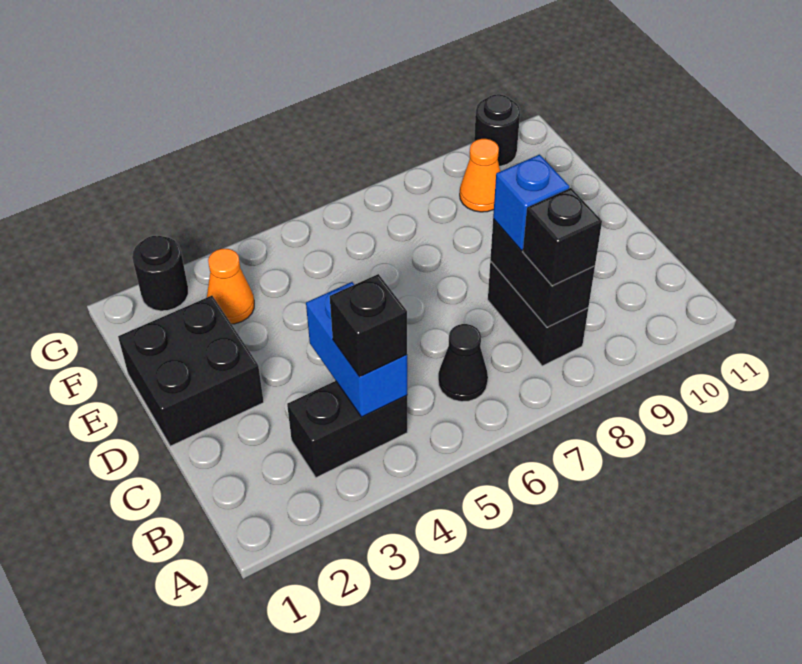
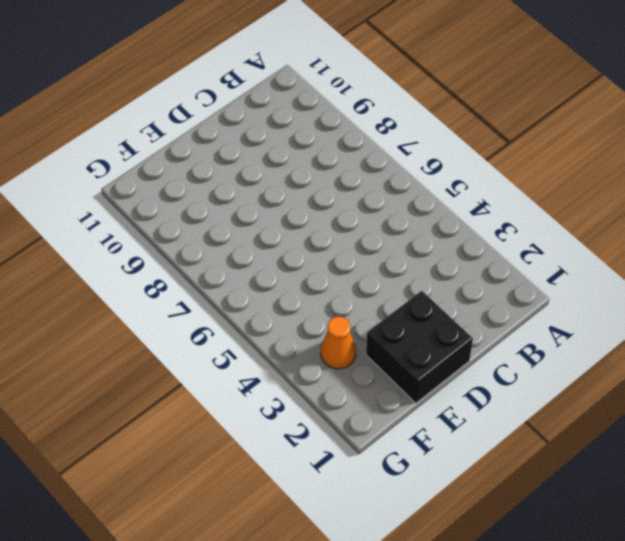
none -> black 1x2 brick [287,381,408,478]
none -> black 1x1 cone [438,324,488,402]
none -> black 1x2 brick [488,261,588,366]

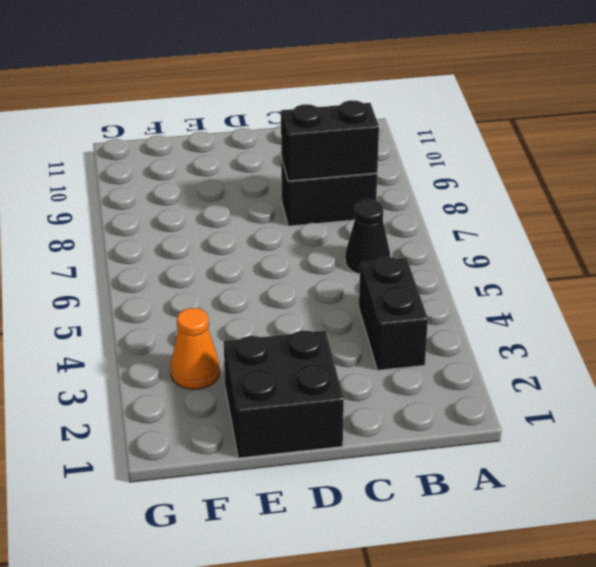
none -> orange 1x1 cone [460,139,500,212]
none -> black 1x1 round brick [132,236,188,311]
none -> black 1x1 round brick [474,94,520,166]

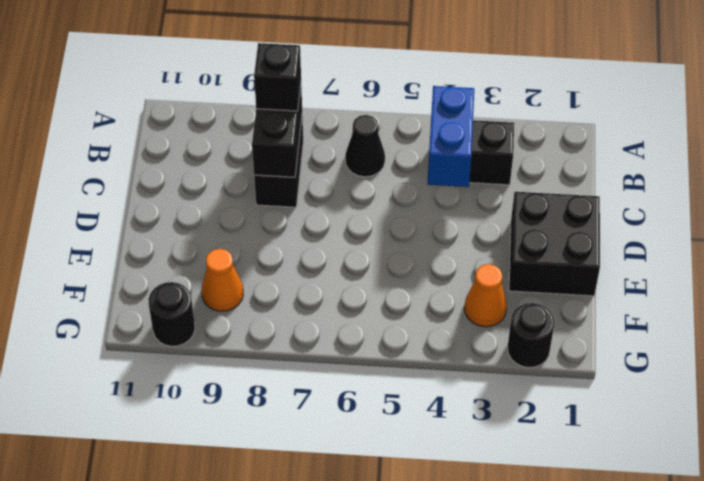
none -> black 1x1 brick [330,274,407,377]
none -> blue 1x1 brick [493,155,569,250]

